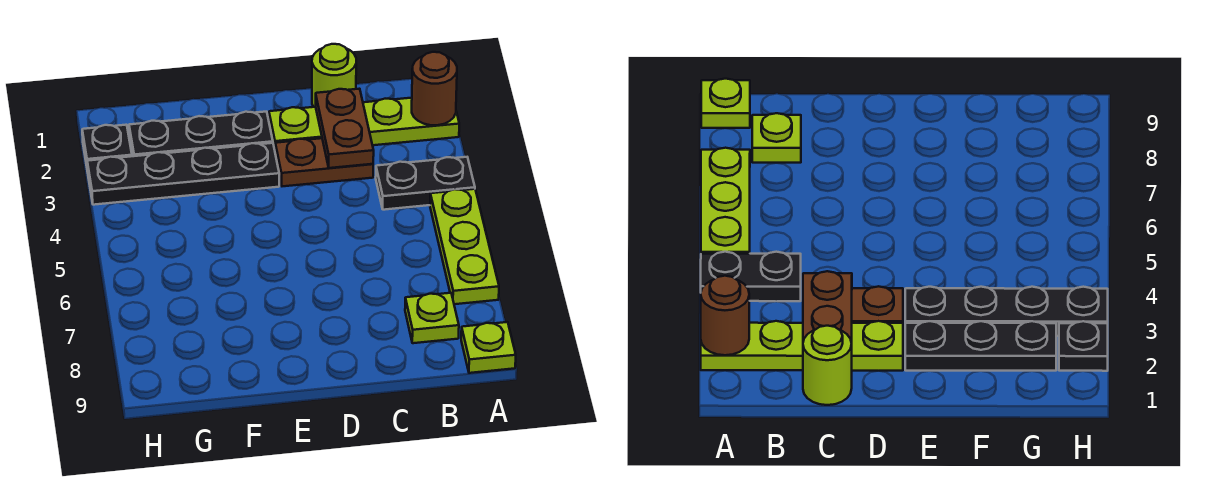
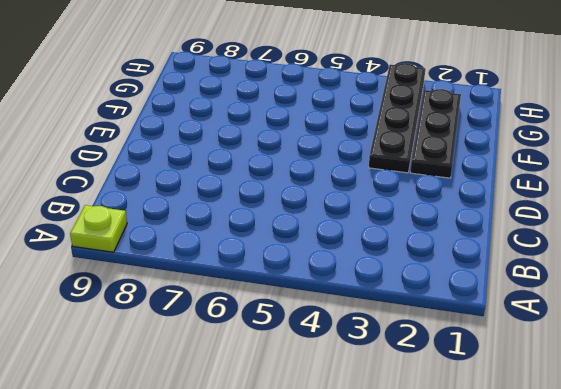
none -> lime 1x4 plate [269,98,459,150]
none -> black 1x2 plate [376,157,475,210]
none -> lime 1x3 plate [430,189,499,304]

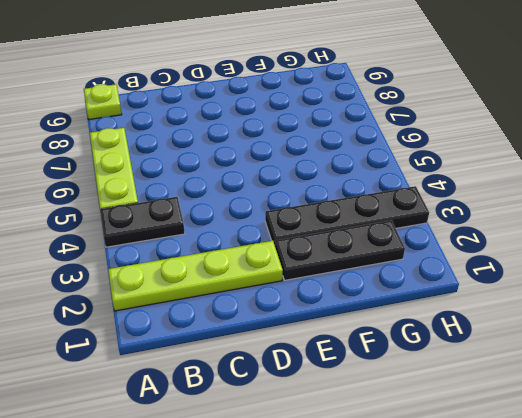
none -> lime 1x1 plate [405,293,459,343]
none -> lime 1x1 round brick [312,44,356,107]
none -> brown 1x2 plate [275,138,373,186]

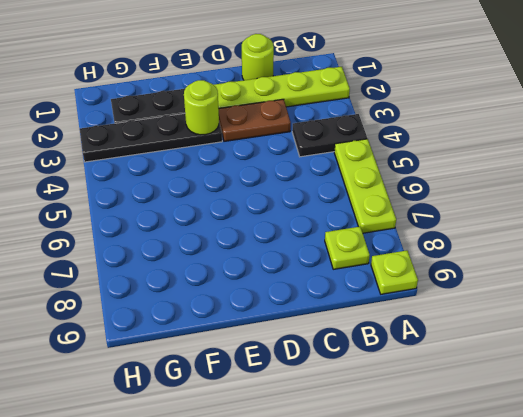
lime 1x1 round brick [184,80,219,135] -> none
none -> black 1x1 plate [82,125,132,172]
none -> brown 1x1 round brick [412,52,457,125]
none -> brown 1x2 plate [316,89,374,168]

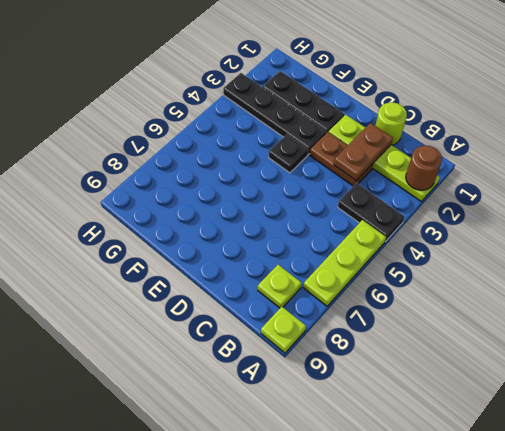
black 1x1 plate [269,134,308,173] -> black 1x1 plate moved to [82,125,132,172]

